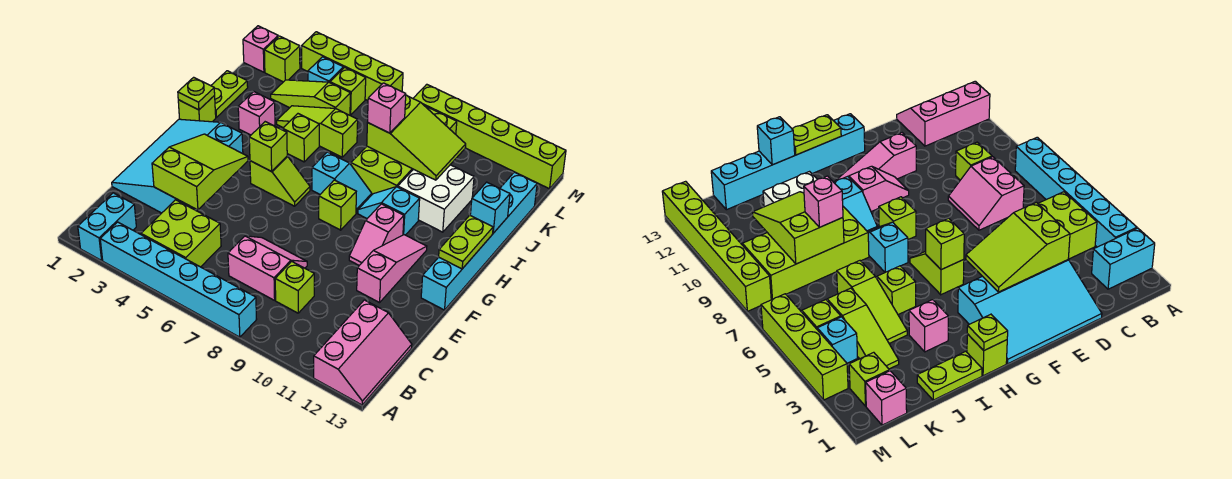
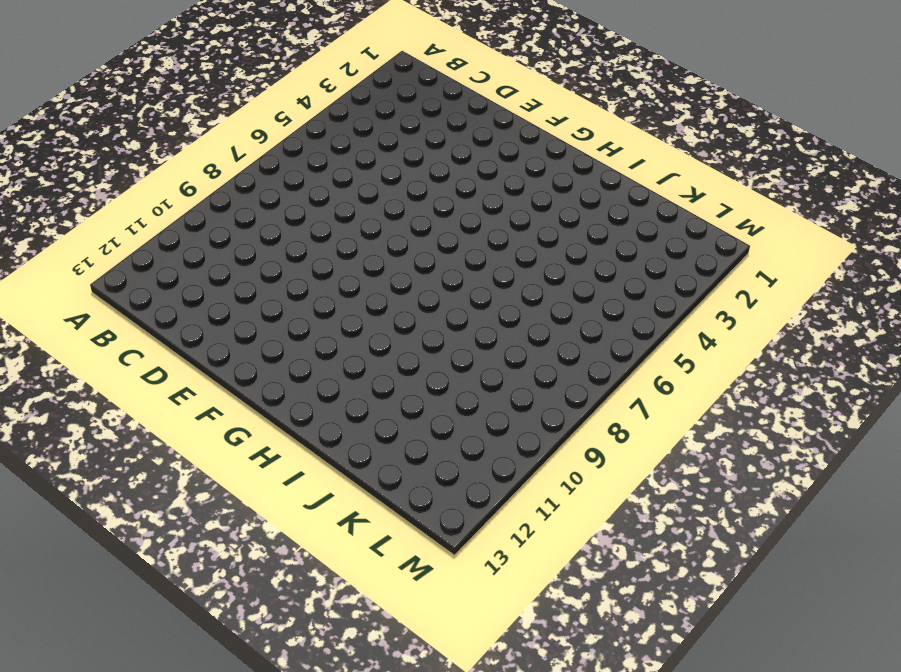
none -> cyan 1x2 brick [78,193,136,261]
none -> cyan 1x6 brick [100,222,257,337]
none -> pink 2x3 slope [314,300,412,405]
none -> lime 2x2 brick [141,200,221,267]

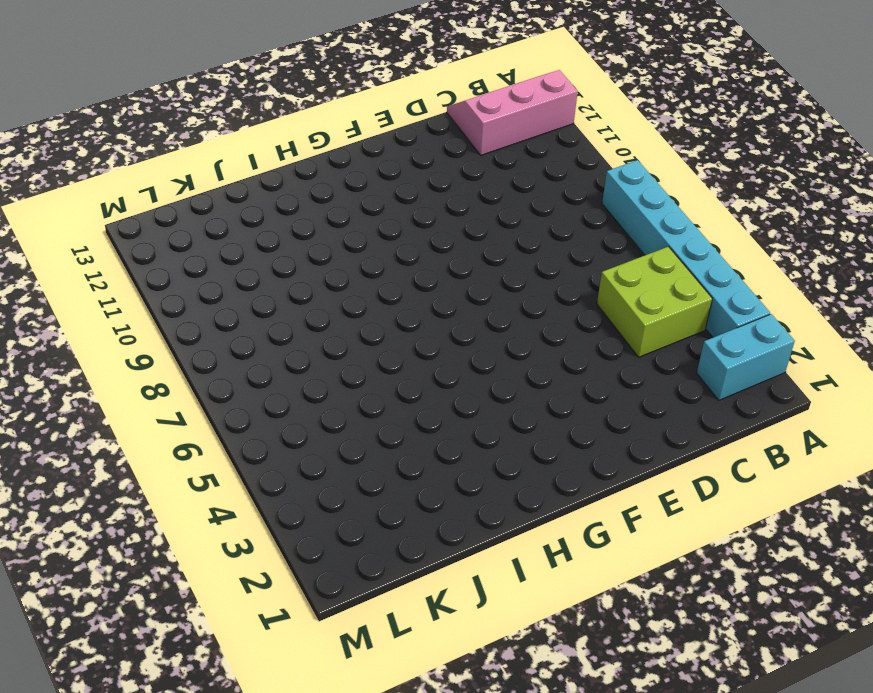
none -> pink 2x2 slope [228,236,307,300]
none -> lime 1x1 brick [275,261,314,313]
none -> cyan 3x4 slope [112,119,243,213]
none -> pink 1x3 slope [357,235,427,303]

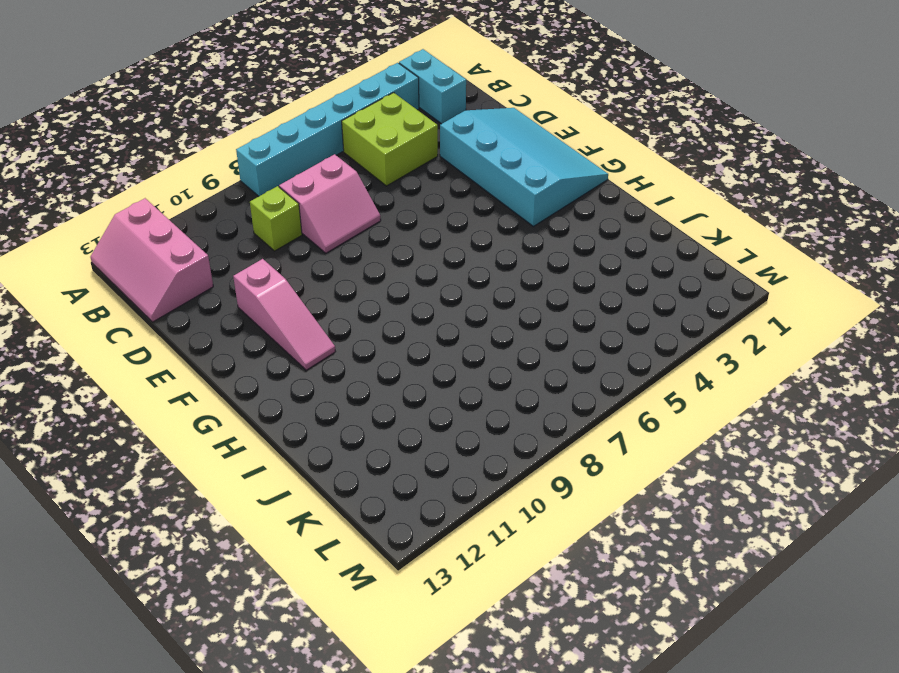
none -> pink 1x2 slope [349,204,404,265]
none -> cyan 1x6 brick [421,172,537,310]
none -> lime 1x2 slope [250,156,310,206]
none -> lime 1x1 brick [319,180,356,230]

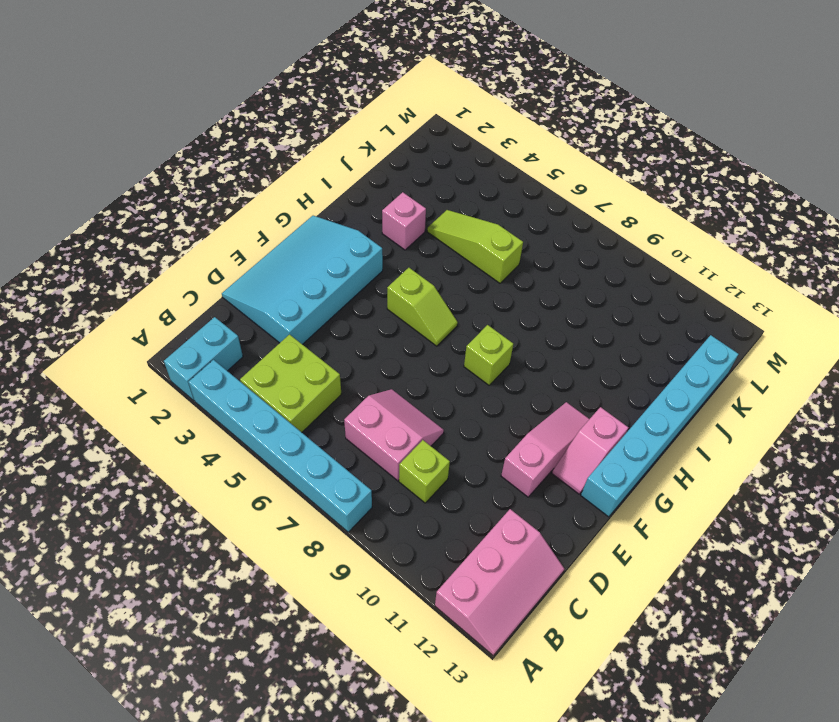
pink 1x2 slope [552,407,629,494] -> pink 1x2 slope moved to [349,204,404,265]
none -> lime 1x1 brick [178,96,216,122]
none -> cyan 1x2 slope [312,152,372,213]
none -> cyan 1x2 slope [358,187,420,235]
none -> lime 1x2 plate [211,71,248,117]

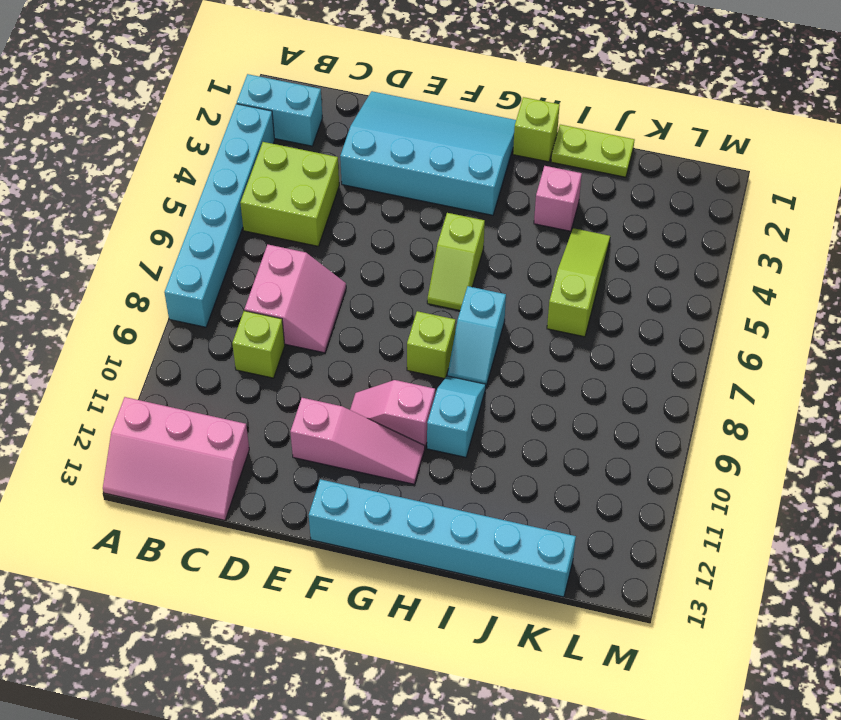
none -> lime 1x1 brick [283,114,319,162]
none -> lime 2x4 brick [351,106,457,194]
none -> white 2x2 brick [398,165,474,232]
none -> lime 1x3 slope [271,80,350,115]

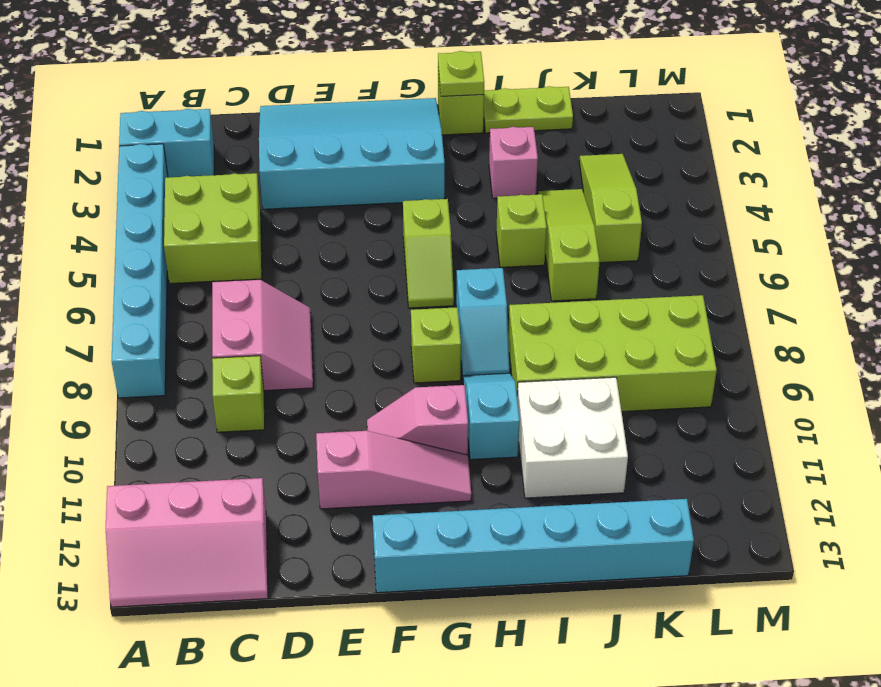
none -> pink 1x1 brick [243,26,278,72]
none -> lime 1x1 brick [264,36,300,82]
none -> cyan 1x1 brick [308,57,344,83]
none -> lime 1x1 brick [330,67,366,115]

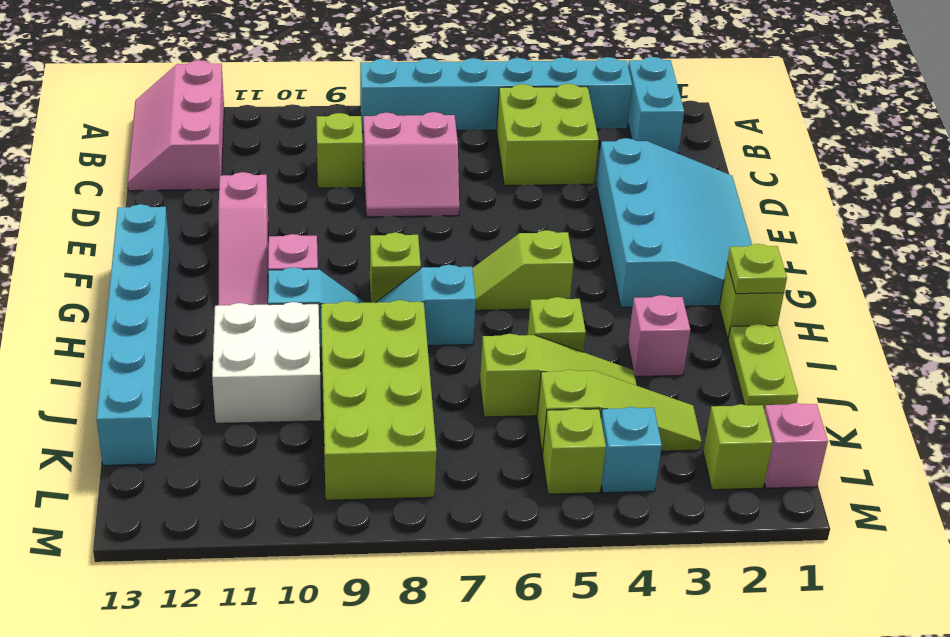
none -> lime 1x4 brick [302,32,403,101]
none -> lime 1x6 brick [413,84,566,189]
none -> lime 2x3 slope [152,134,248,210]
none -> lime 1x1 brick [249,122,287,171]

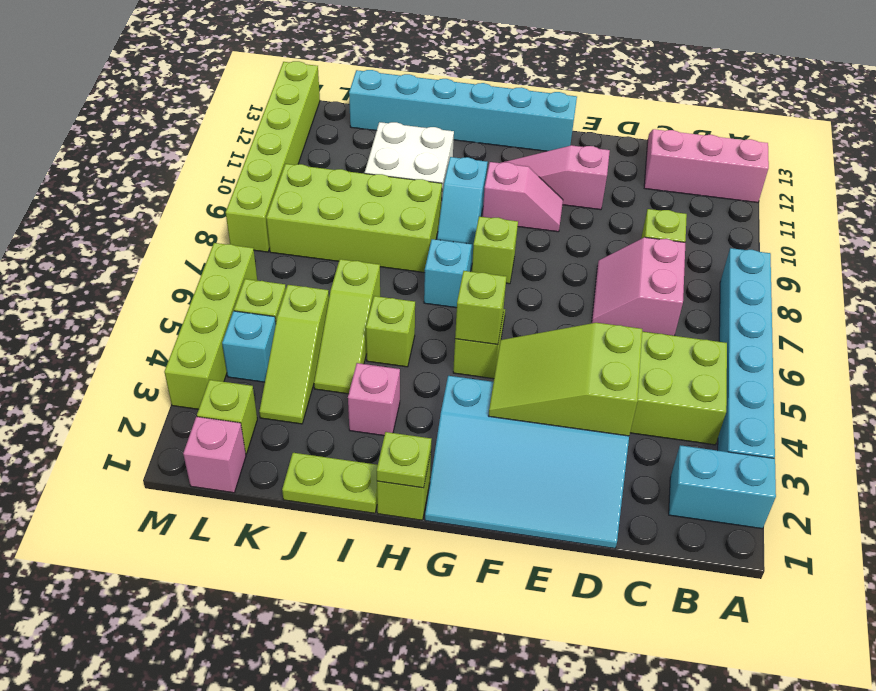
none -> lime 1x2 plate [439,215,493,269]
none -> cyan 1x1 brick [470,182,510,233]
none -> lime 2x3 slope [367,95,466,180]
none -> pink 1x1 brick [368,83,406,133]

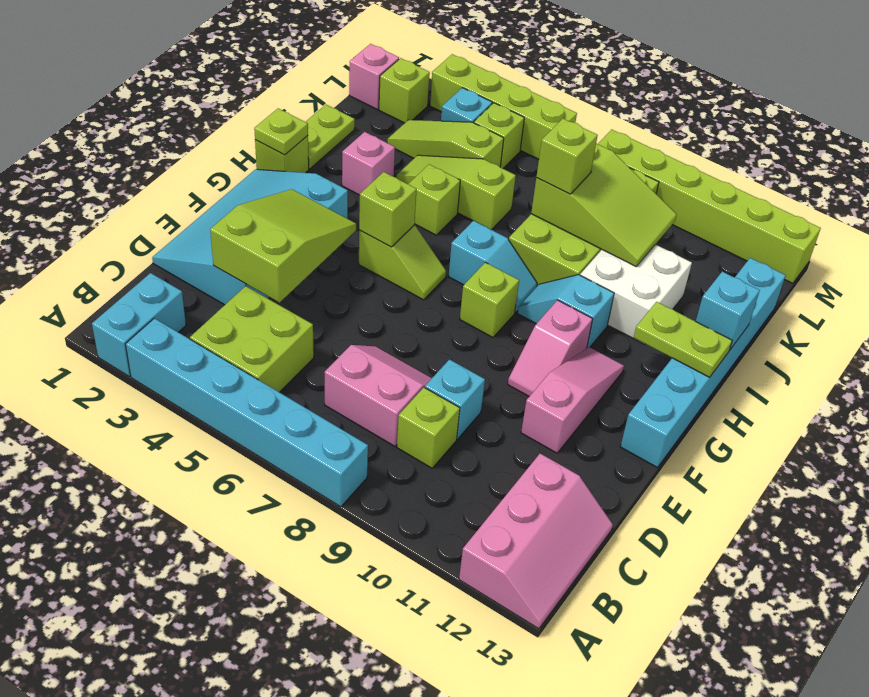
cyan 1x1 brick [425,360,485,439] -> none
lime 1x2 plate [634,302,732,377] -> lime 1x2 plate turned to [439,215,493,269]
lime 1x1 brick [536,119,598,194] -> pink 1x1 brick [368,83,406,133]

